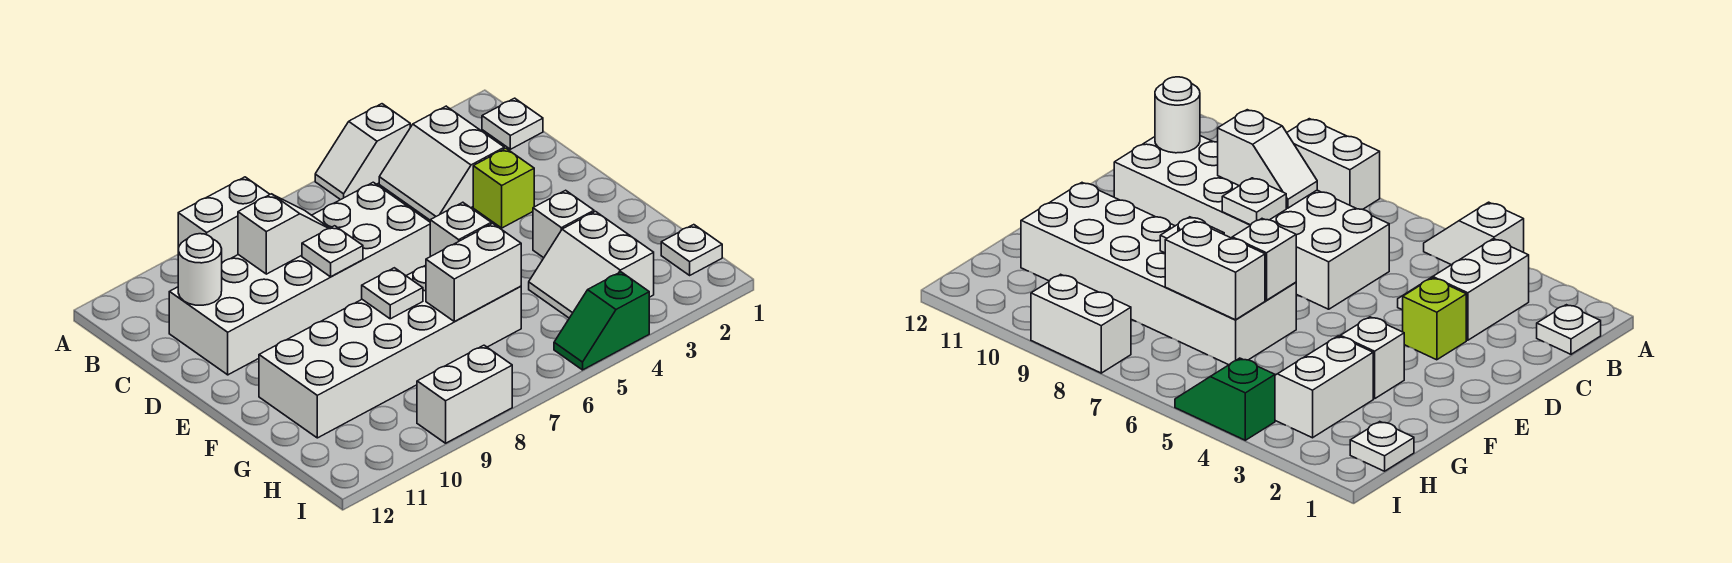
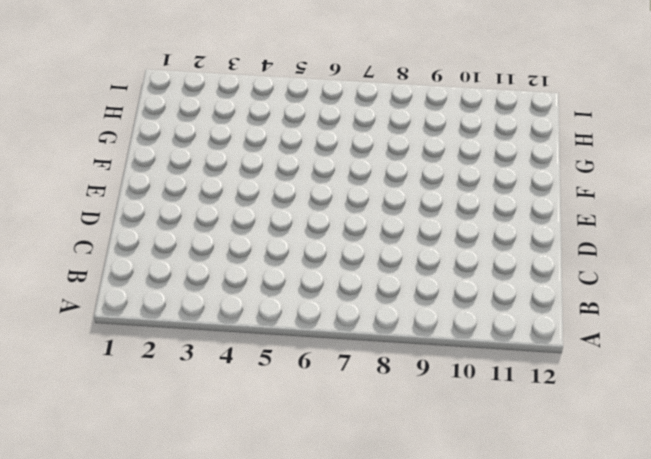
none -> white 1x2 slope [315,104,410,200]
none -> white 1x2 brick [178,177,270,263]
none -> white 1x1 plate [482,98,543,149]

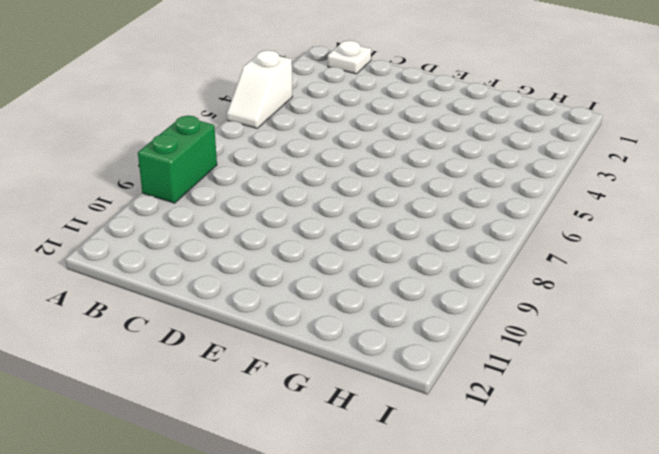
green 1x2 brick [138,116,217,203] -> white 1x2 brick [178,177,270,263]
none -> white 2x2 slope [379,106,504,220]
none -> white 2x6 brick [169,182,430,375]
none -> lime 1x1 brick [473,148,534,228]

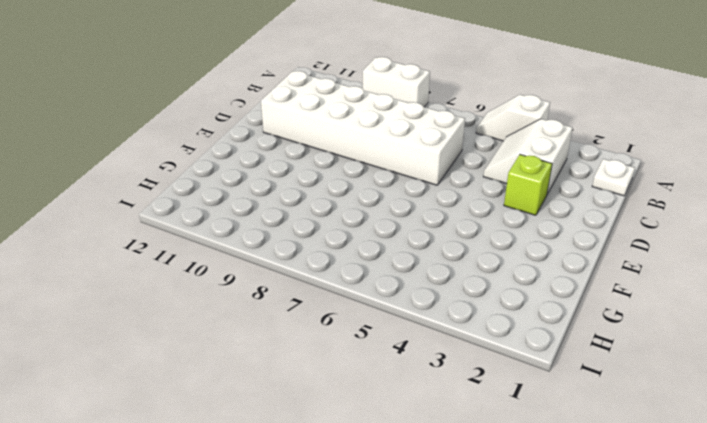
none -> white 1x1 brick [533,190,594,258]
none -> white 2x6 brick [259,265,521,438]
none -> white 2x2 slope [529,211,654,318]

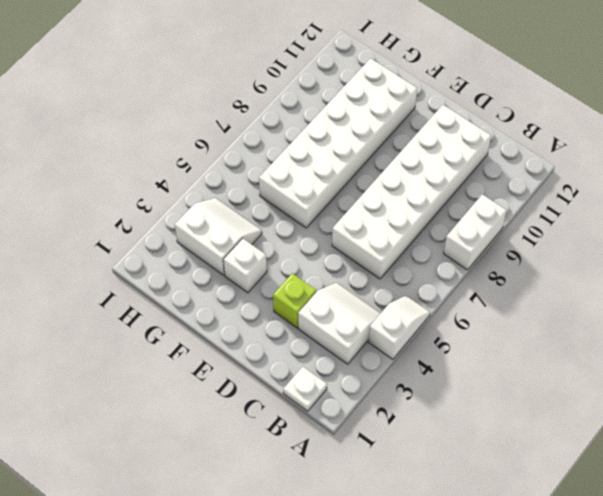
none -> white 1x1 plate [661,225,722,275]
none -> green 1x2 slope [554,272,649,370]
none -> white 1x2 brick [417,345,512,443]

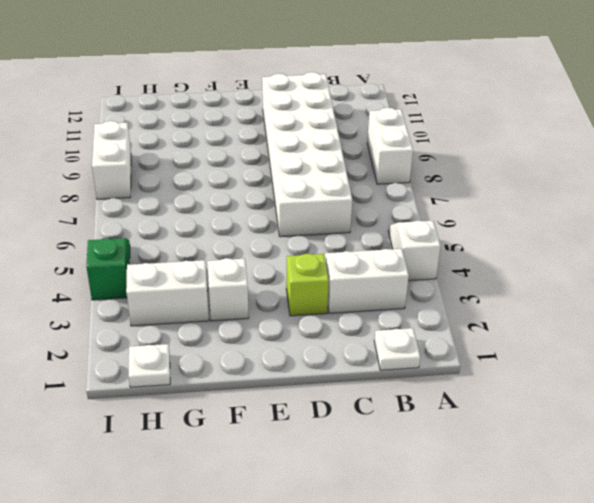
none -> white 2x6 brick [259,265,521,438]
none -> white 1x2 slope [238,194,329,274]
none -> white 1x1 round brick [178,234,222,305]

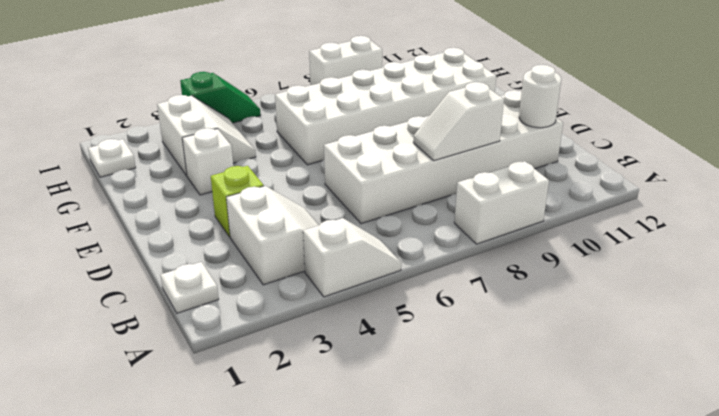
none -> white 1x1 plate [302,226,363,277]
none -> white 1x1 brick [430,202,491,257]
none -> white 1x1 plate [362,268,423,319]

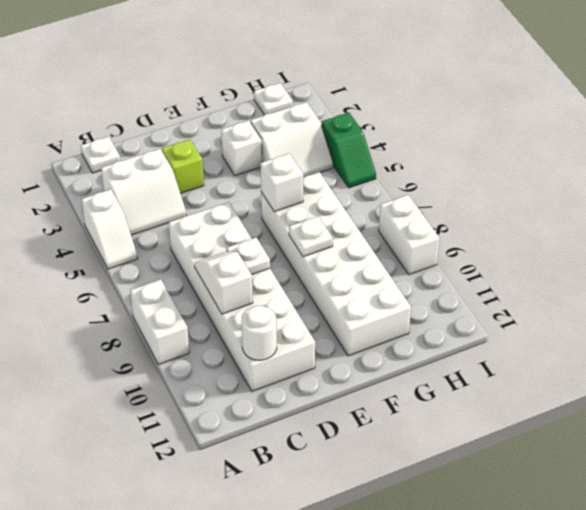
none -> white 1x2 brick [426,223,521,321]

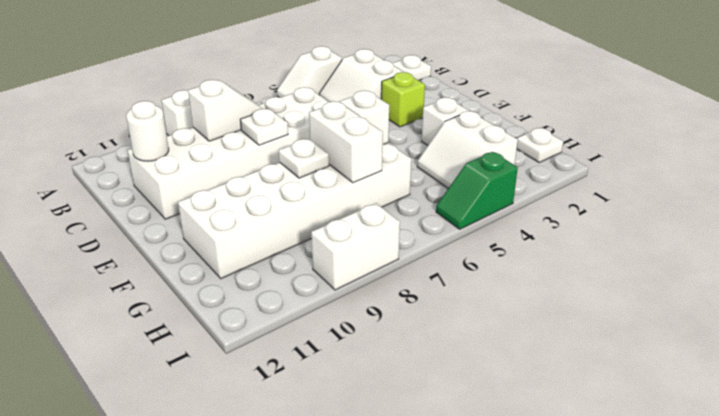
white 1x2 brick [309,101,383,183] -> white 1x2 brick turned to [426,223,521,321]

